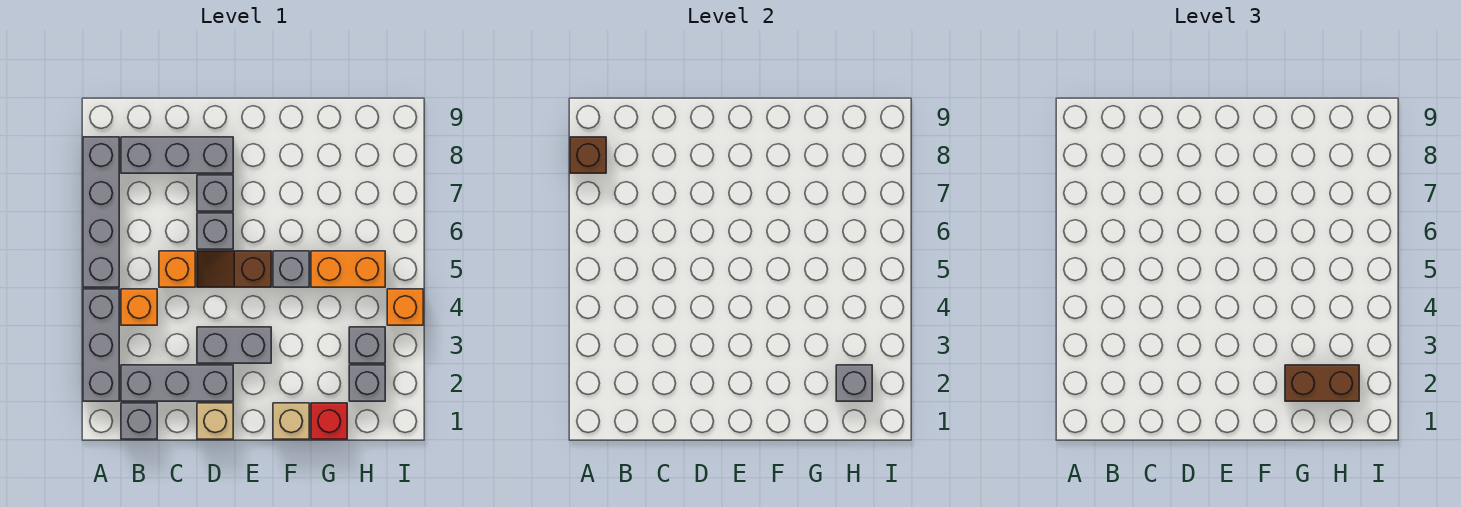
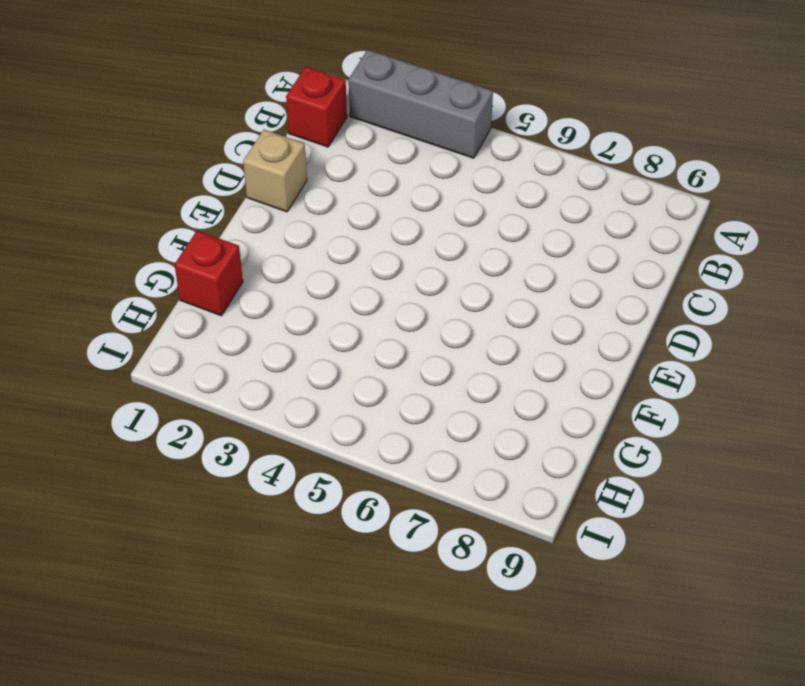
red 1x1 brick [286,67,347,147] -> grey 1x1 brick [121,403,157,439]
none -> grey 1x4 brick [83,137,119,287]
none -> grey 1x3 brick [121,365,233,401]
none -> orange 1x1 brick [121,289,157,325]

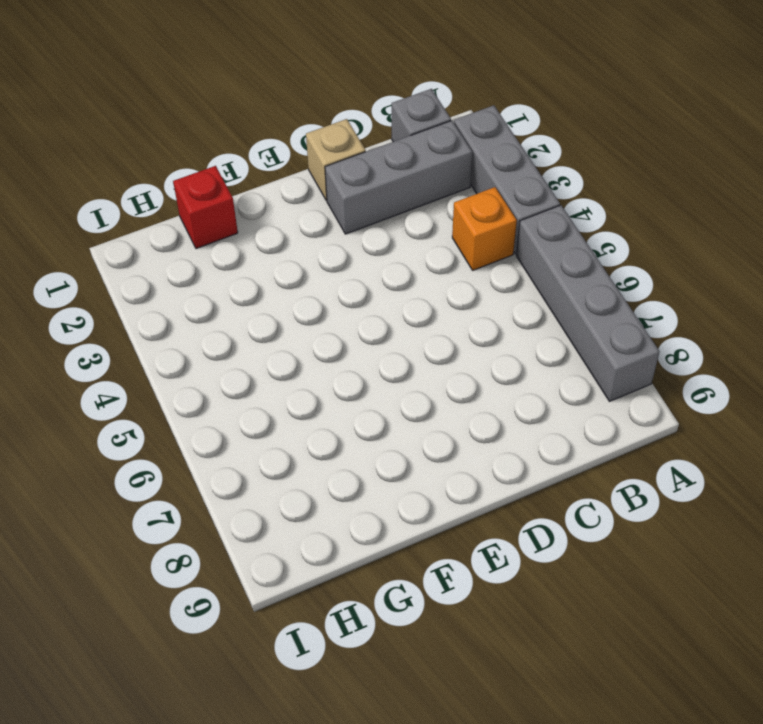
none -> grey 1x3 brick [121,137,233,173]
none -> orange 1x1 brick [159,251,195,287]
none -> grey 1x2 brick [197,327,271,363]

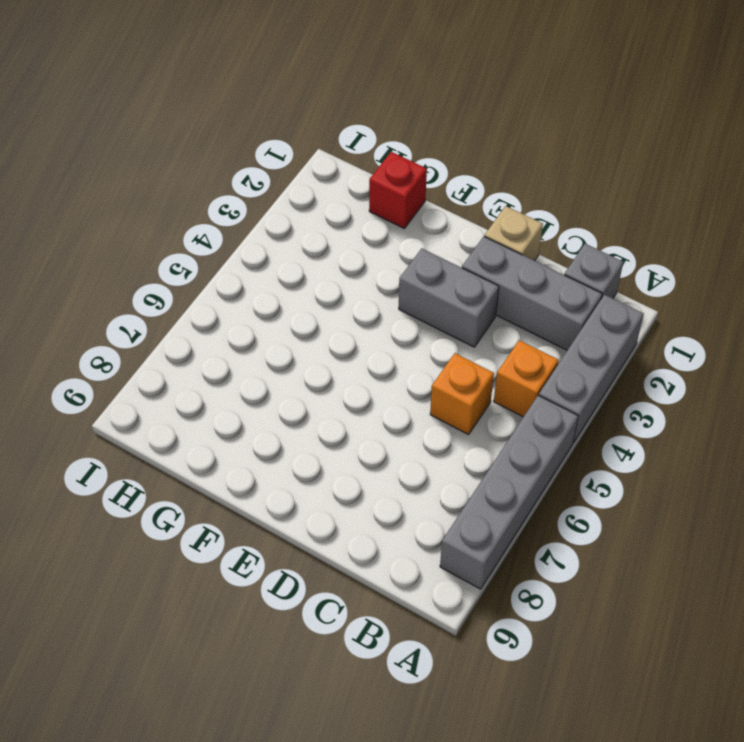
none -> grey 1x3 brick [121,137,233,173]
none -> brown 1x2 slope [197,251,271,287]
none -> grey 1x1 brick [197,213,233,249]

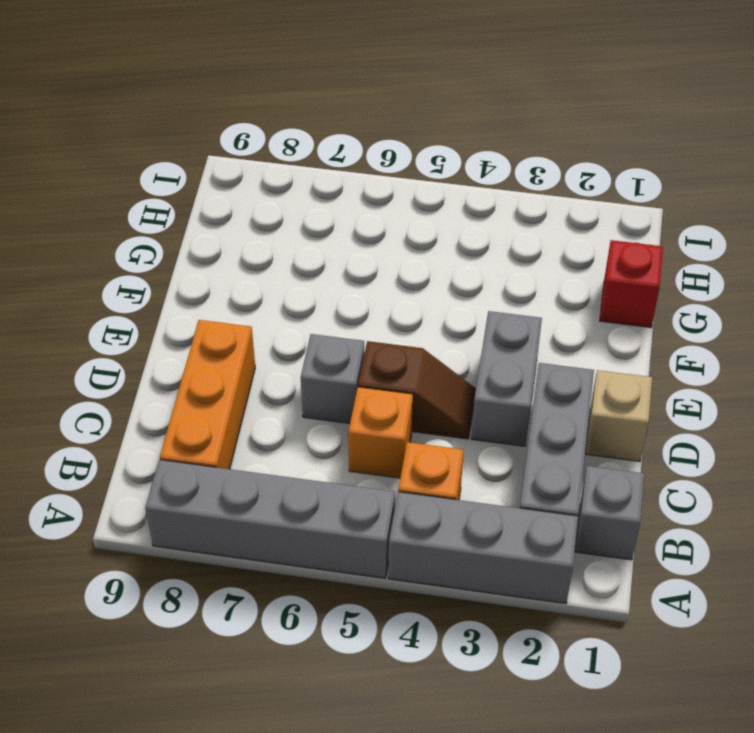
orange 1x3 brick [160,320,255,469] -> grey 1x3 brick [121,137,233,173]
brown 1x2 slope [358,341,476,439] -> brown 1x2 slope turned to [197,251,271,287]
none -> grey 1x1 brick [197,175,233,211]
none -> tan 1x1 brick [273,403,309,439]
none -> grey 1x1 brick [273,251,309,287]

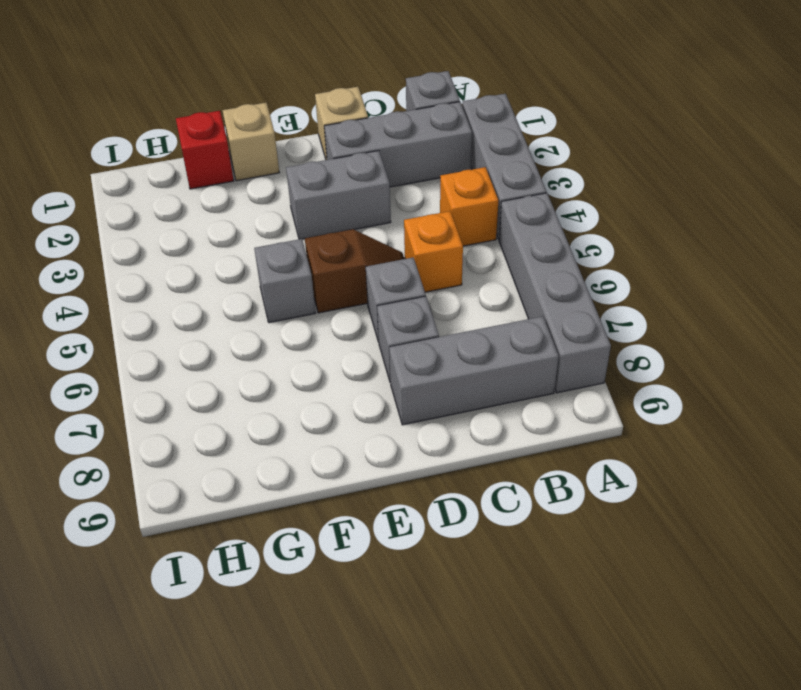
none -> orange 1x2 brick [311,251,385,287]
none -> grey 1x1 brick [349,365,385,401]
none -> grey 1x1 brick [349,327,385,363]

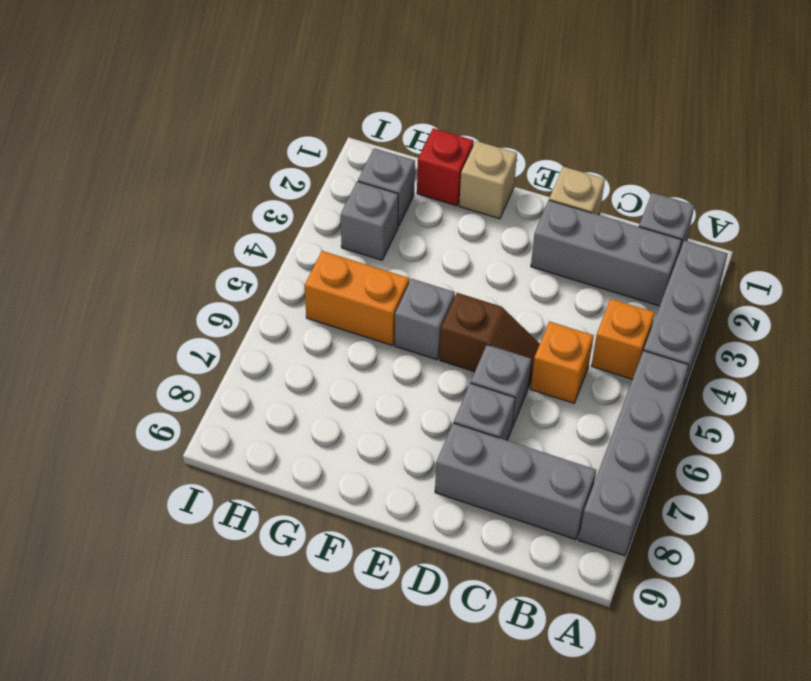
none -> grey 1x2 brick [197,327,271,363]
none -> orange 1x1 brick [387,289,423,325]
none -> brown 1x1 brick [570,137,606,173]

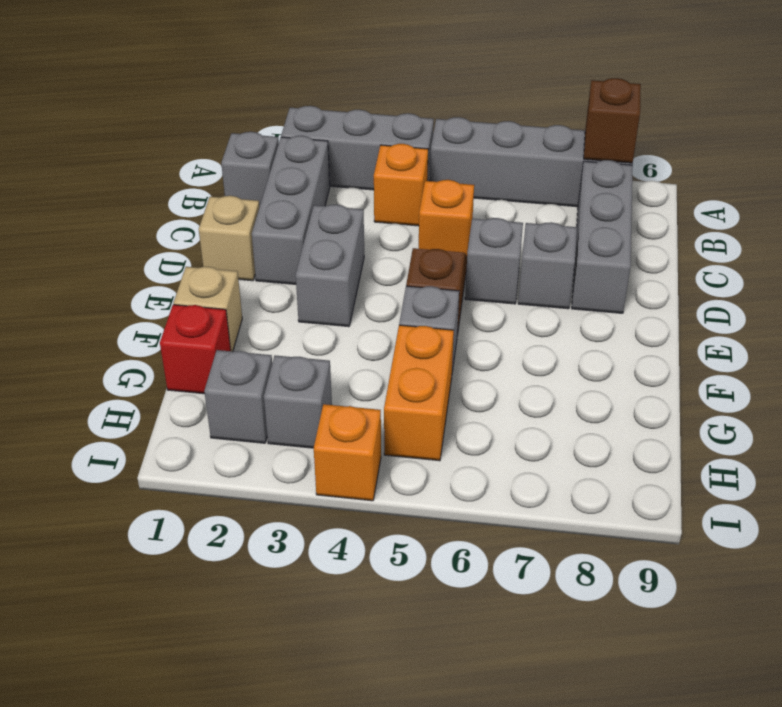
none -> grey 1x1 brick [836,365,872,401]
none -> brown 1x2 brick [1285,365,1359,401]

